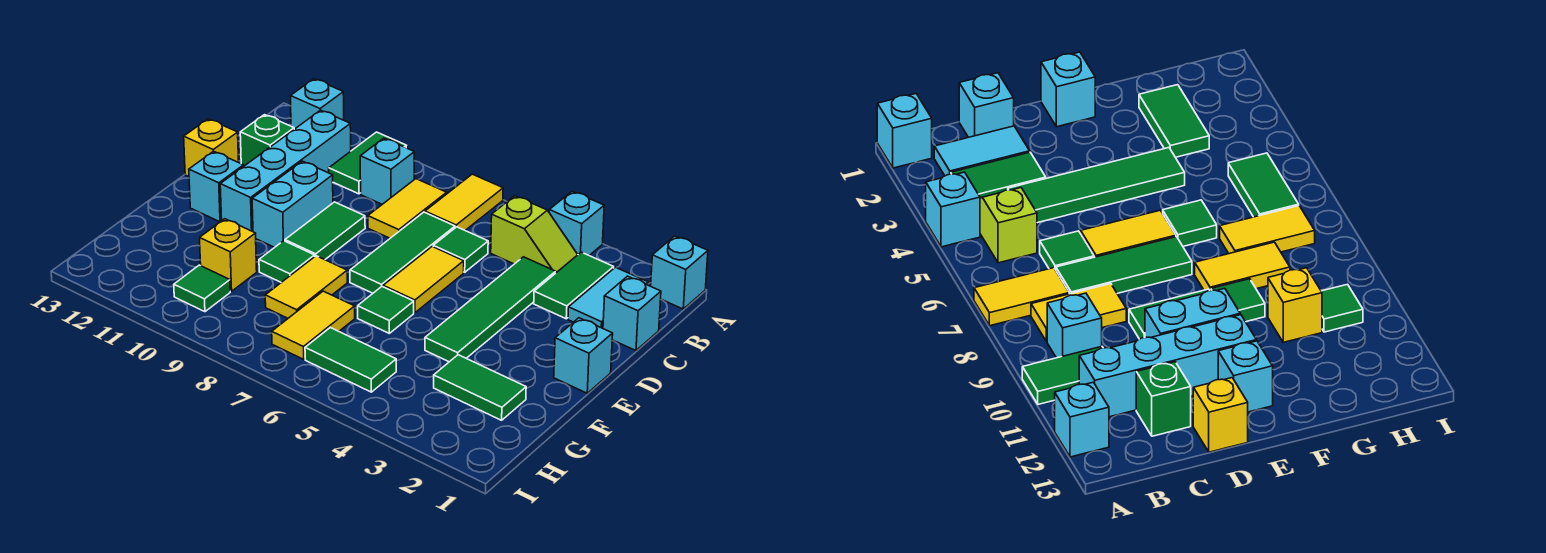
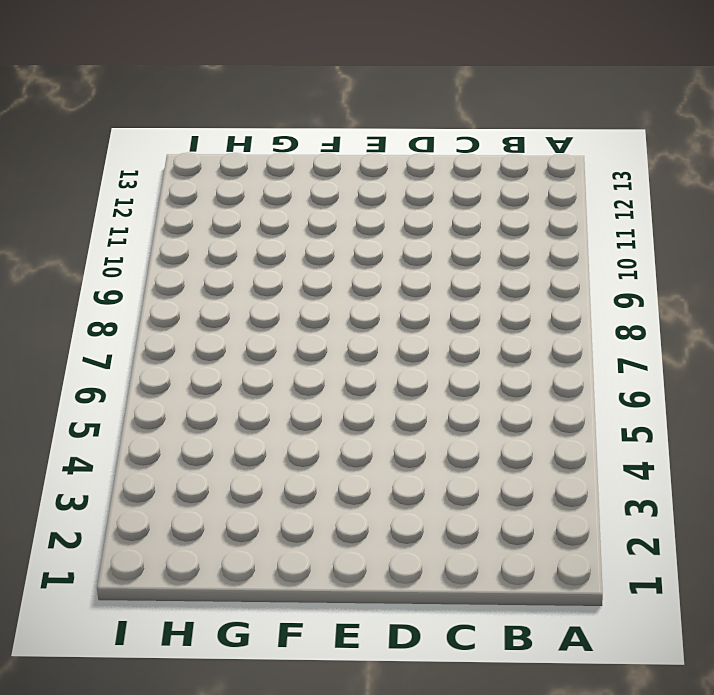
none -> cyan 1x1 brick [651,236,708,309]
none -> cyan 1x1 brick [549,191,604,255]
none -> yellow 1x2 tile [425,174,503,230]
none -> green 1x2 tile [329,132,406,194]

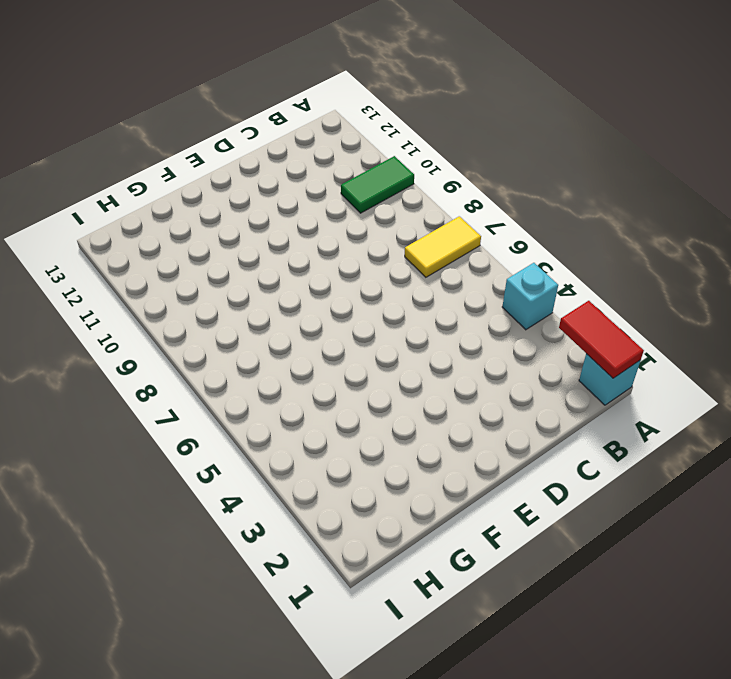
red 1x2 tile [559,301,644,378] -> none
none -> cyan 1x1 brick [291,79,344,129]
none -> cyan 1x2 tile [568,267,648,328]
none -> green 1x2 tile [534,252,614,319]
none -> lime 1x2 slope [491,196,578,273]

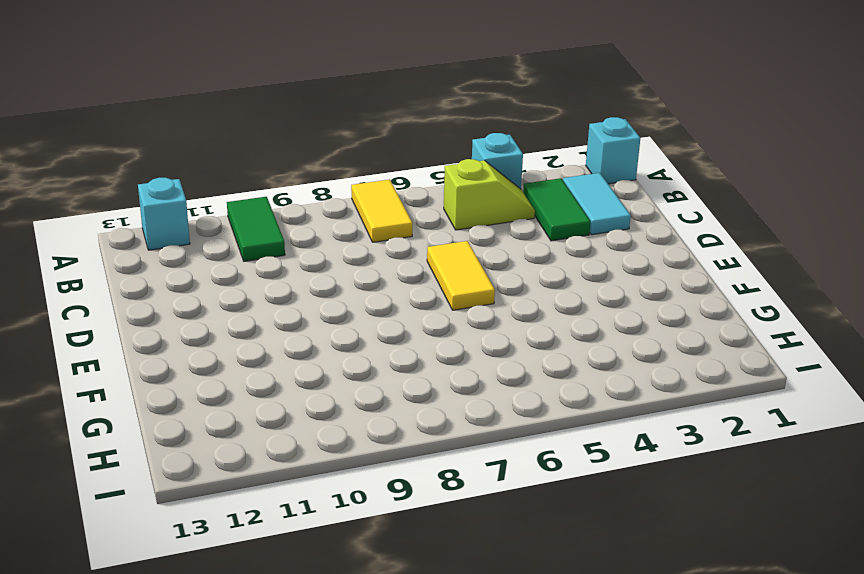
none -> yellow 1x2 tile [368,179,447,238]
none -> cyan 1x1 brick [360,138,414,204]
none -> cyan 1x4 brick [220,110,351,232]
none -> cyan 1x1 brick [603,276,661,351]

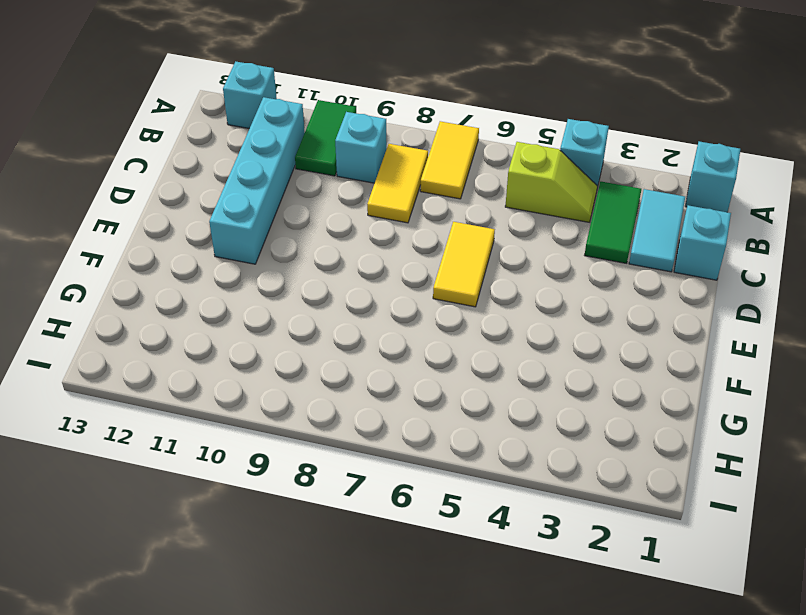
none -> green 1x4 tile [425,257,556,362]
none -> green 1x1 tile [433,227,488,272]
none -> green 1x3 tile [350,212,455,293]
none -> green 1x1 brick [240,115,294,166]

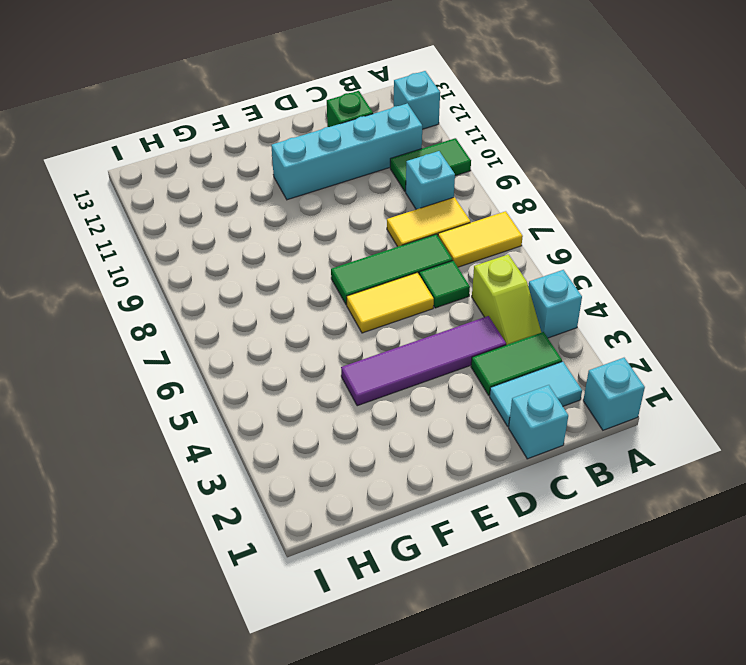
purple 1x4 tile [341,316,506,406] -> green 1x4 tile [425,257,556,362]
none -> green 1x2 tile [285,202,365,260]
none -> cyan 1x2 brick [252,161,333,247]
none -> yellow 1x1 brick [184,119,239,177]
none -> cyan 1x1 brick [554,318,613,393]

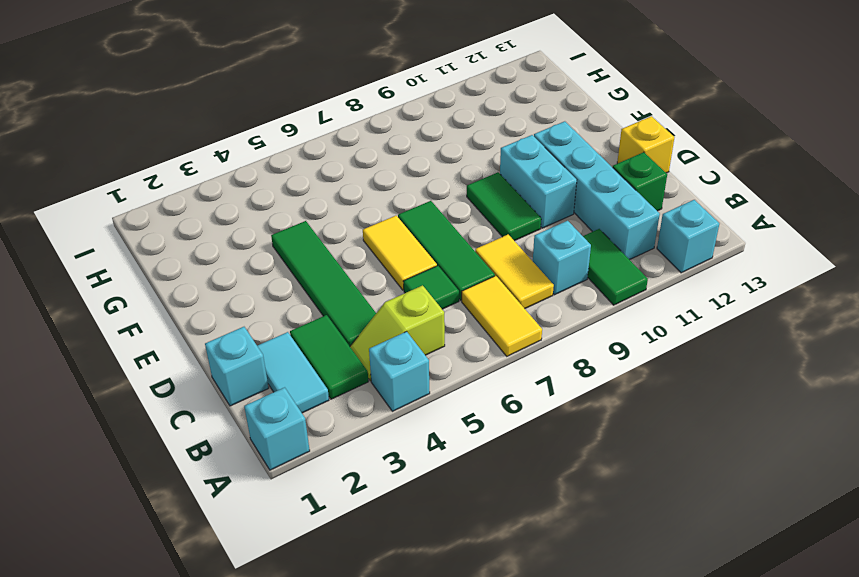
none -> cyan 1x1 brick [554,318,613,393]
none -> cyan 1x1 brick [189,151,244,222]
none -> green 1x1 tile [358,287,414,333]
none -> yellow 1x2 tile [265,256,347,318]

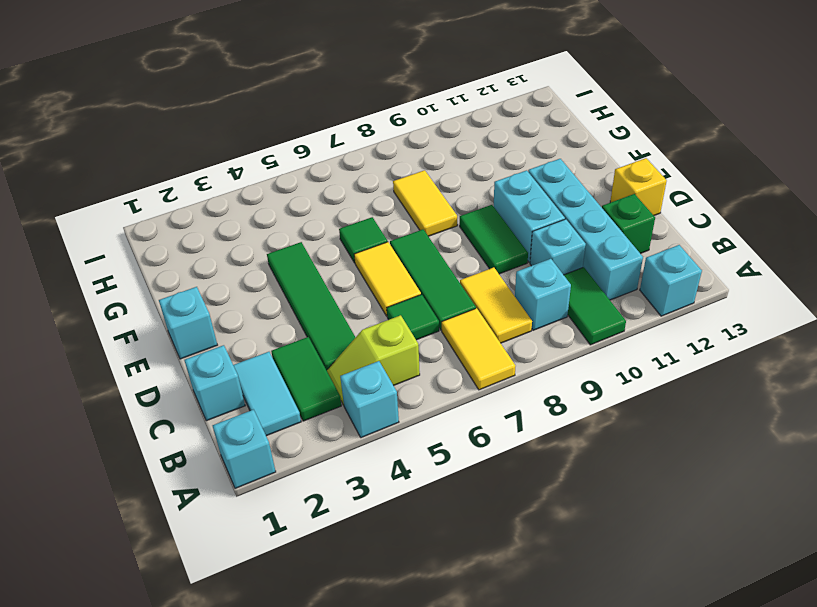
cyan 1x1 brick [530,219,586,275] -> cyan 1x1 brick moved to [189,151,244,222]
none -> green 1x1 tile [259,241,315,282]
none -> green 1x2 tile [434,355,526,420]
none -> yellow 1x2 tile [272,291,355,359]
none -> yellow 1x1 brick [200,219,257,291]

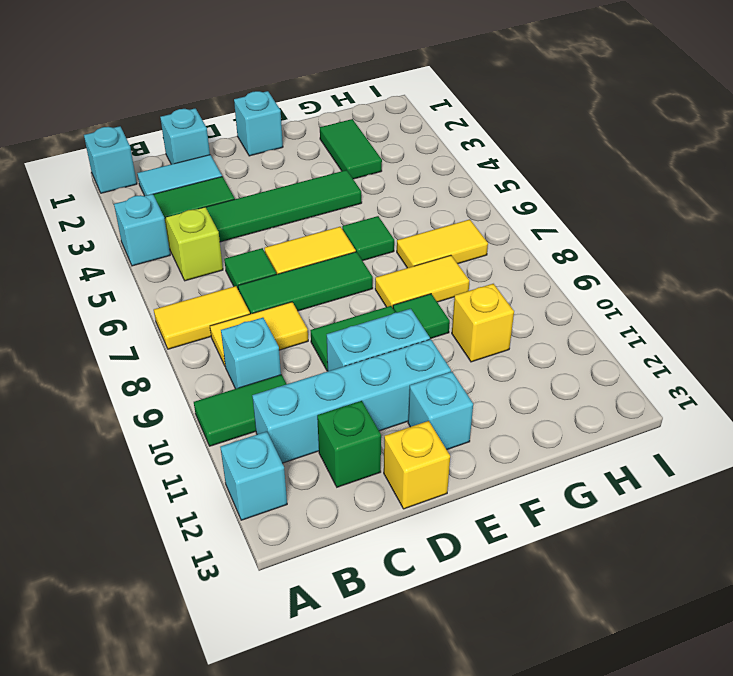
none -> green 1x2 tile [305,328,396,392]
none -> green 1x1 tile [174,265,230,312]

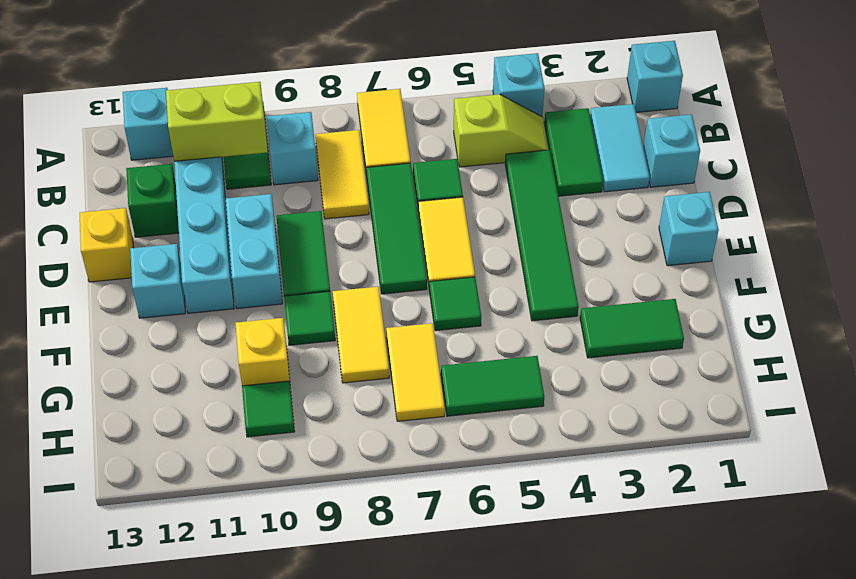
lime 1x2 brick [166,82,268,161] -> none

